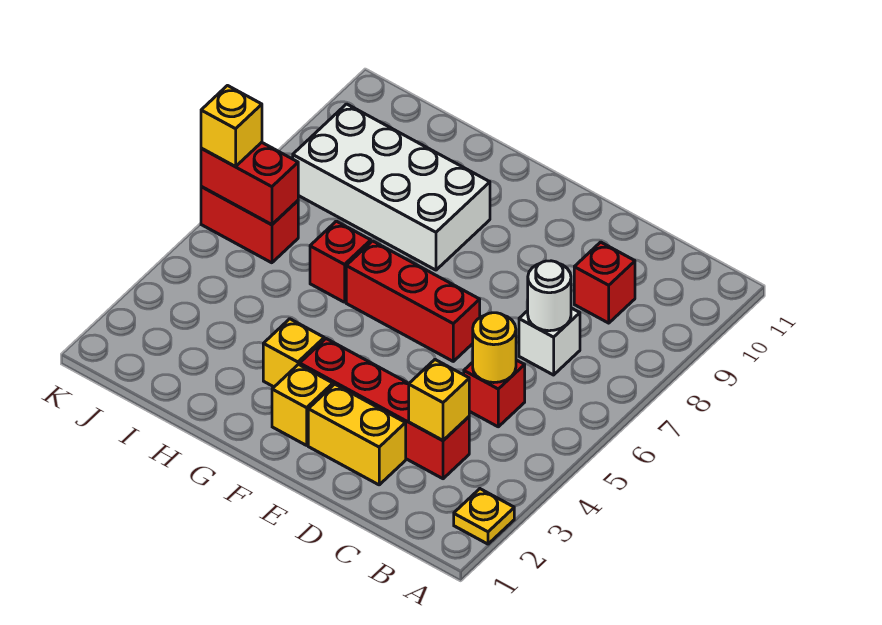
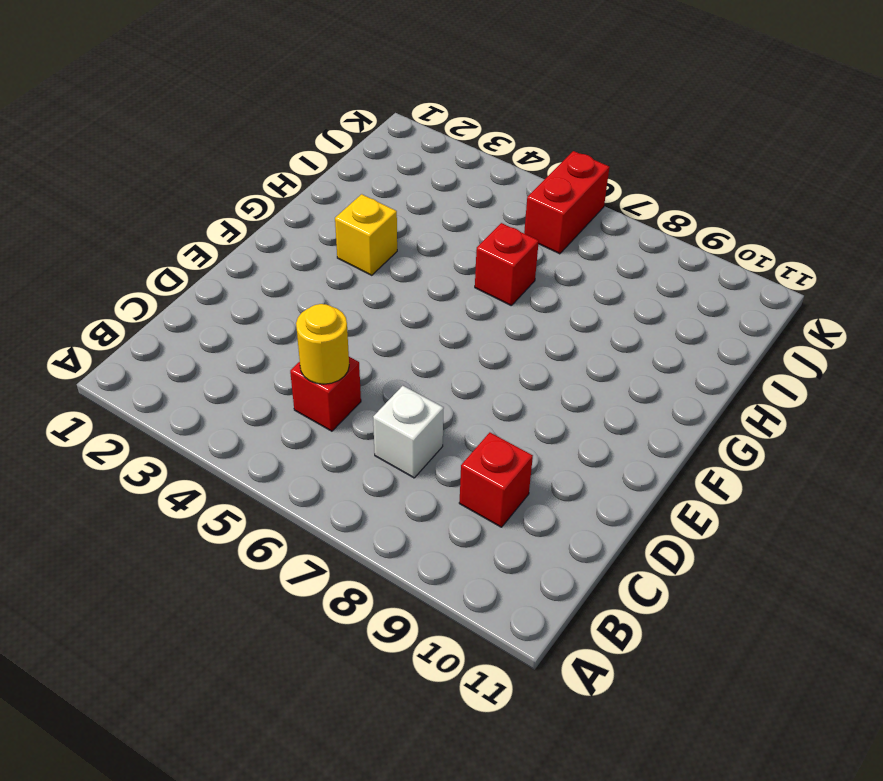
none -> yellow 1x1 plate [454,489,514,544]
none -> red 1x4 brick [300,339,469,479]
none -> yellow 1x2 brick [308,384,406,485]

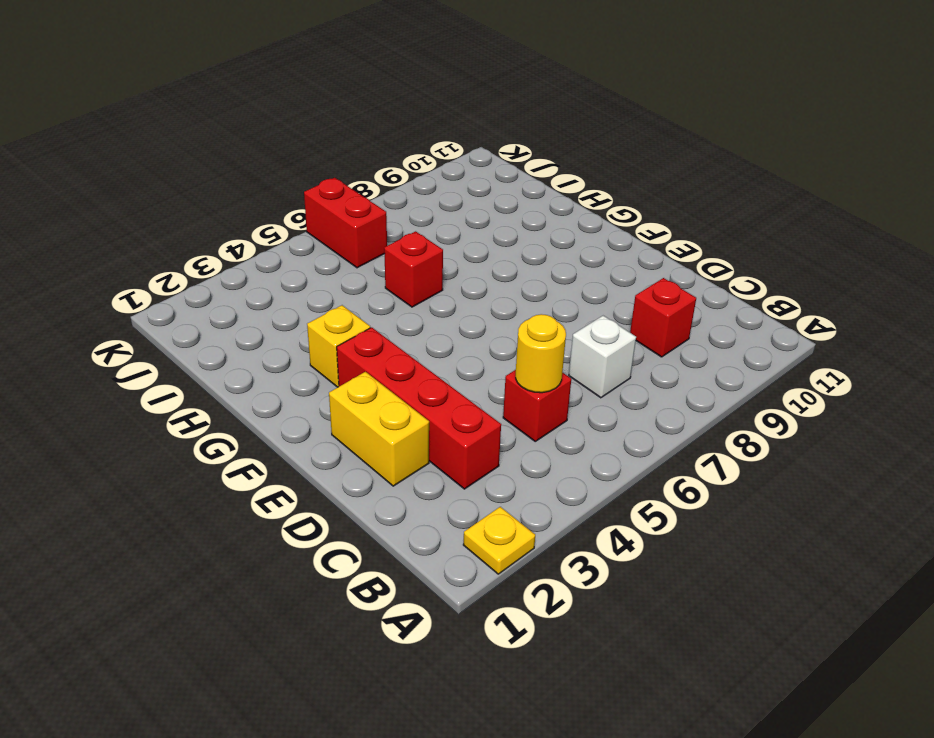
none -> red 1x3 brick [346,241,480,361]
none -> yellow 1x1 brick [272,364,333,445]
none -> white 2x4 brick [293,104,490,270]

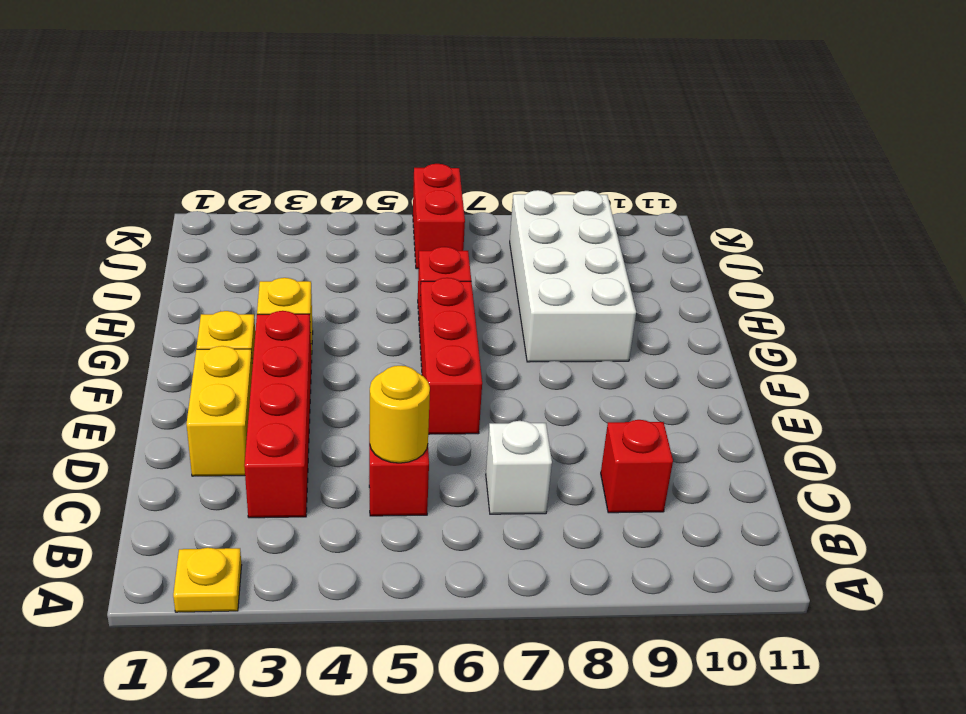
none -> yellow 1x1 brick [409,360,469,440]
none -> white 1x1 round brick [528,261,571,331]
none -> red 1x2 brick [201,142,298,225]

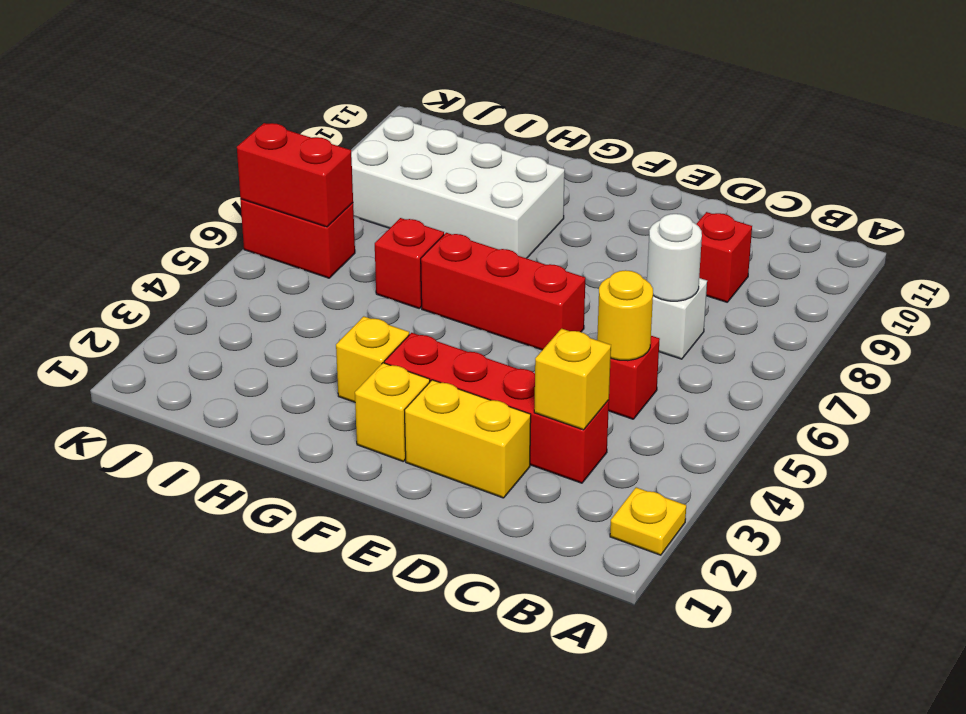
none -> yellow 1x1 brick [201,86,262,166]

